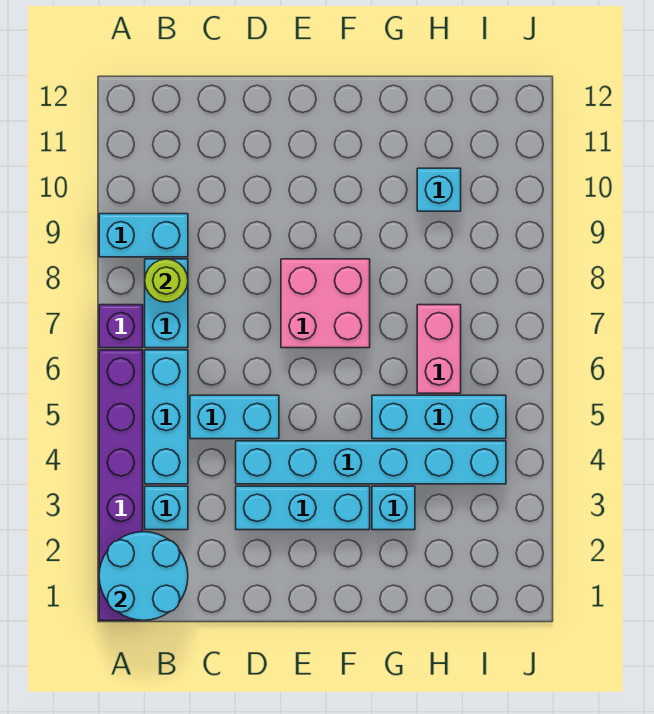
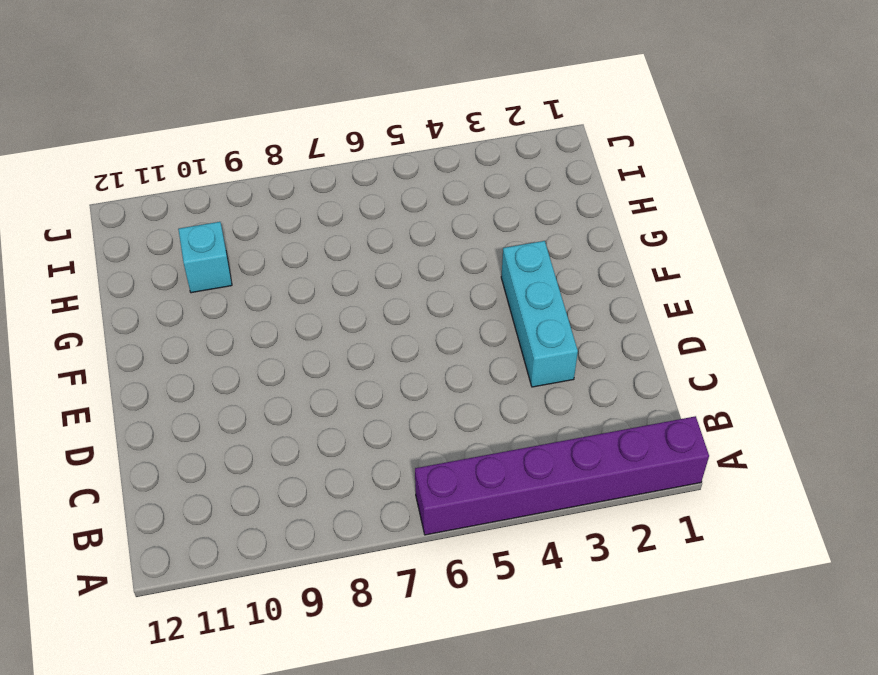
none -> purple 1x1 brick [99,305,143,348]
none -> cyan 1x2 brick [99,214,188,257]
none -> cyan 1x1 brick [145,486,188,530]

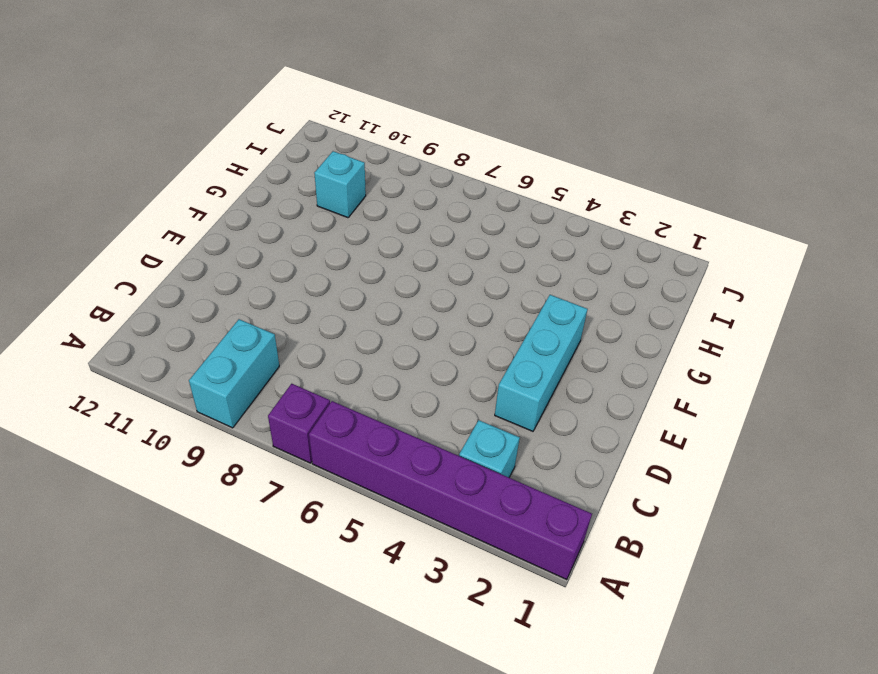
none -> cyan 1x3 brick [145,350,188,484]
none -> cyan 1x2 brick [145,259,188,348]
none -> cyan 1x2 brick [190,395,279,439]

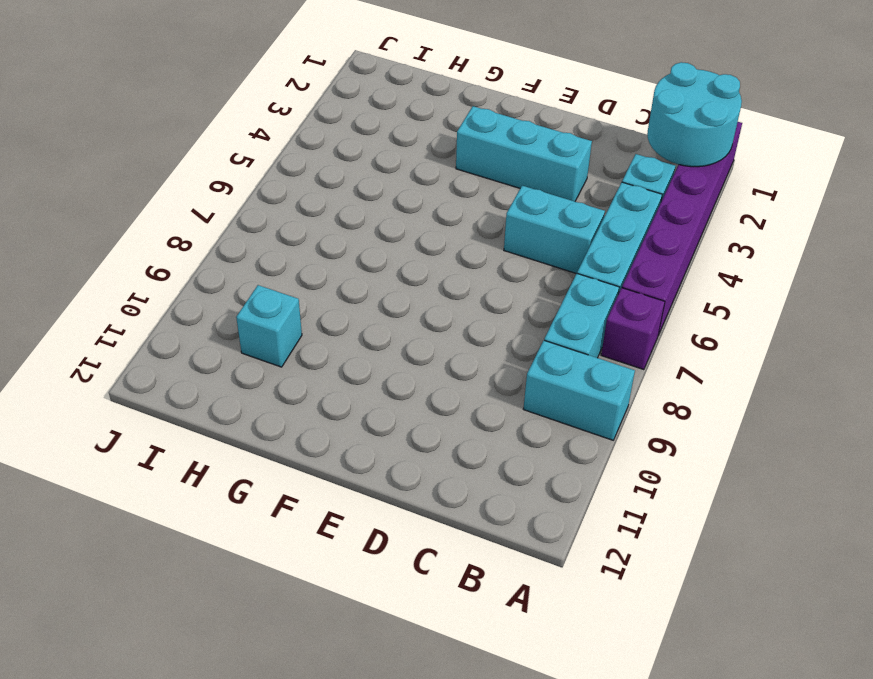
none -> cyan 1x6 brick [236,441,506,484]
none -> pink 2x2 brick [281,259,370,348]
none -> cyan 1x1 brick [372,486,415,530]

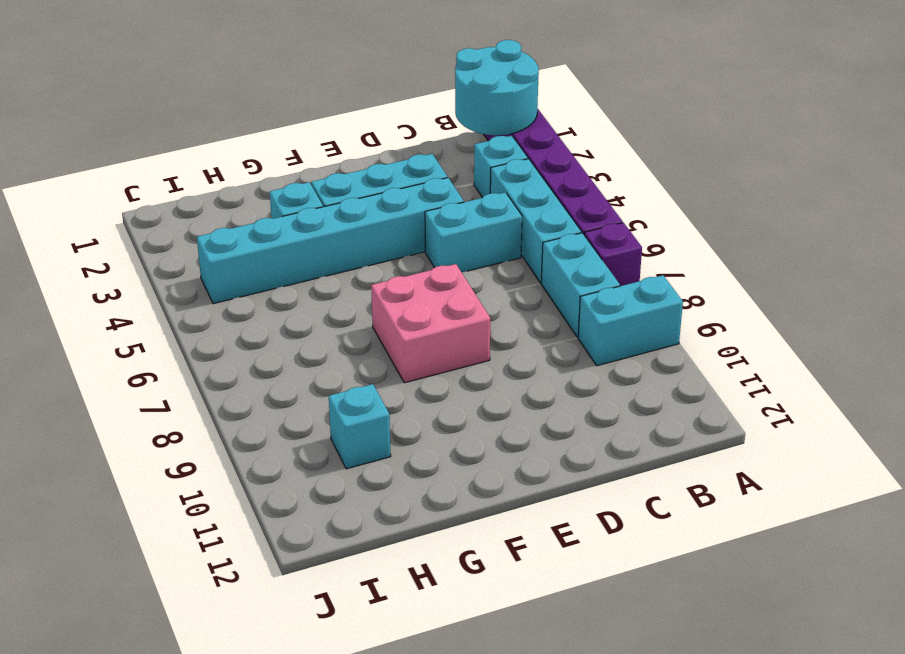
none -> cyan 1x3 brick [372,395,506,439]
none -> pink 1x2 brick [417,305,461,393]
none -> lime 1x1 round brick [145,259,188,302]

